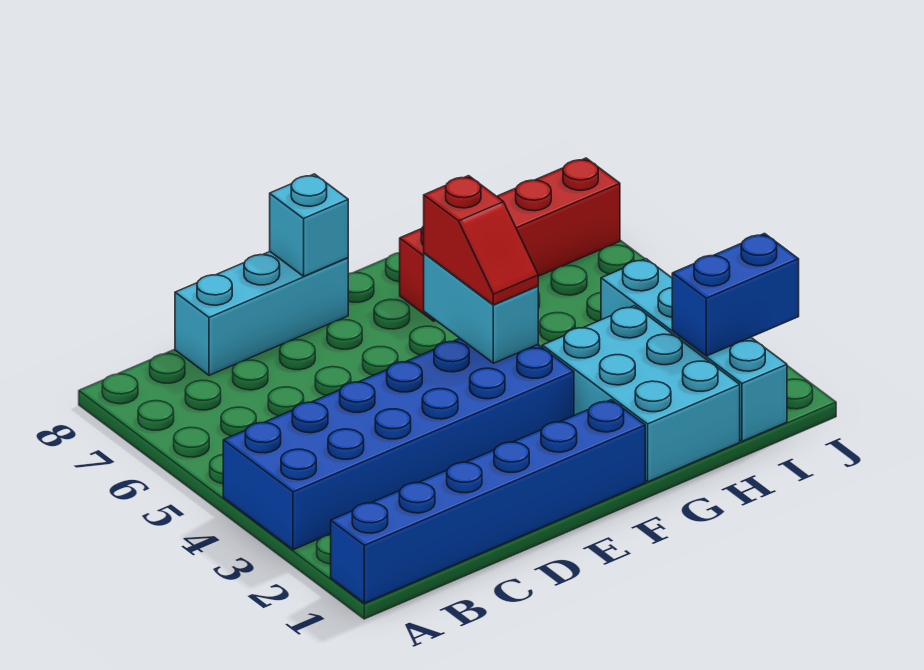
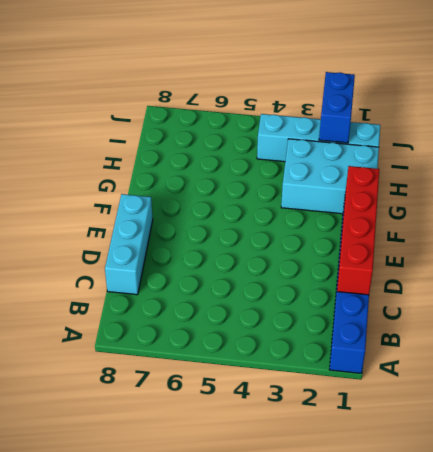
red 1x4 brick [337,166,379,295] -> red 1x4 brick moved to [400,158,620,321]
none -> blue 2x6 brick [223,339,574,550]
none -> cyan 1x1 brick [270,174,348,276]

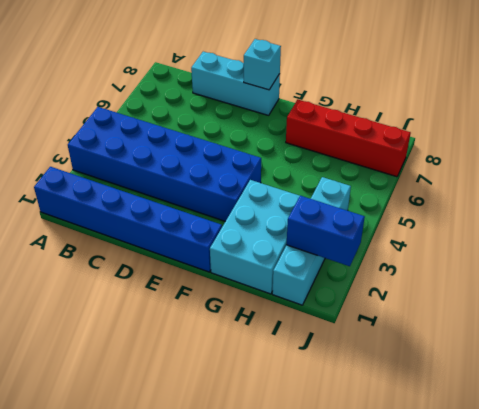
none -> cyan 1x2 brick [424,253,538,363]
none -> red 1x2 slope [424,176,538,305]

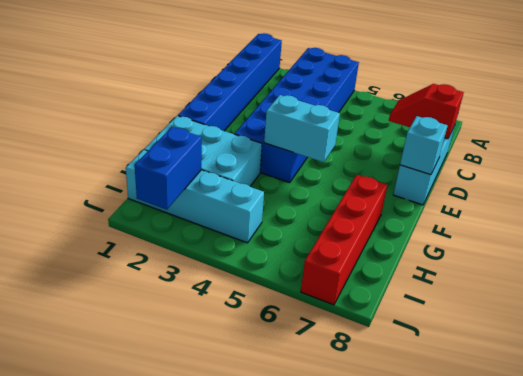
red 1x2 slope [389,84,464,139] -> red 1x2 slope moved to [424,176,538,305]

